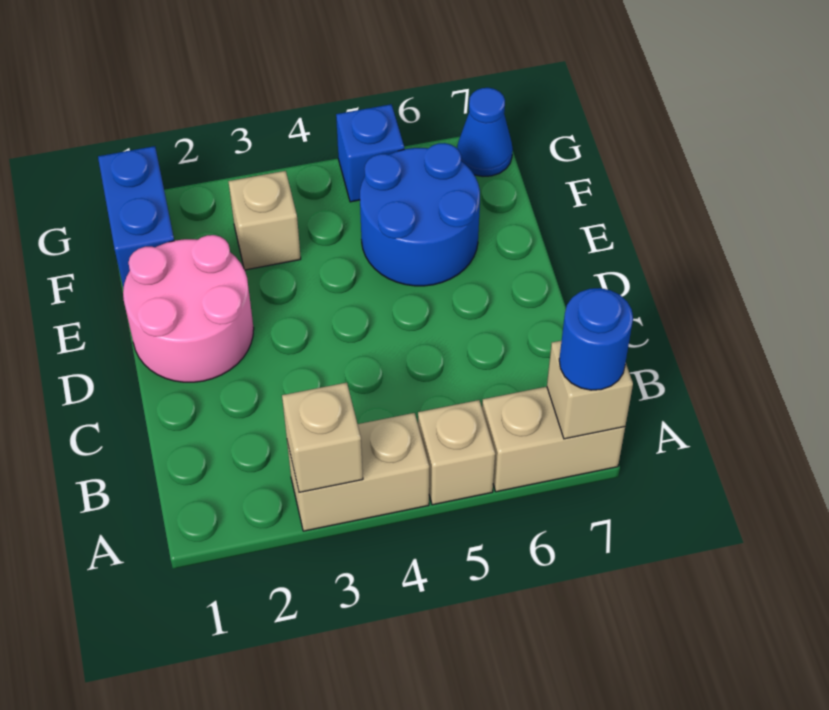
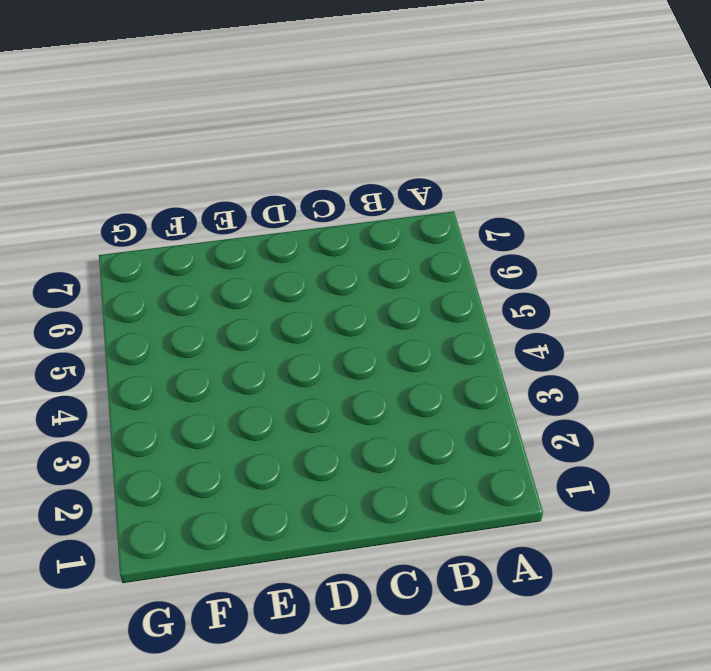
none -> tan 1x2 brick [287,413,429,531]
none -> tan 1x1 brick [418,400,495,505]
none -> tan 1x2 brick [482,387,625,492]

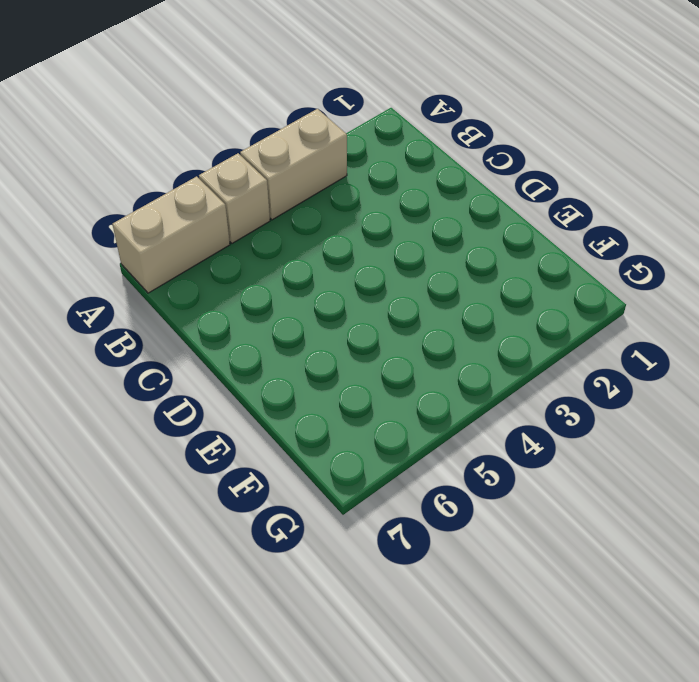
none -> pink 2x2 round brick [123,235,254,382]
none -> blue 2x2 round brick [360,143,480,286]
none -> blue 1x2 brick [98,146,174,289]

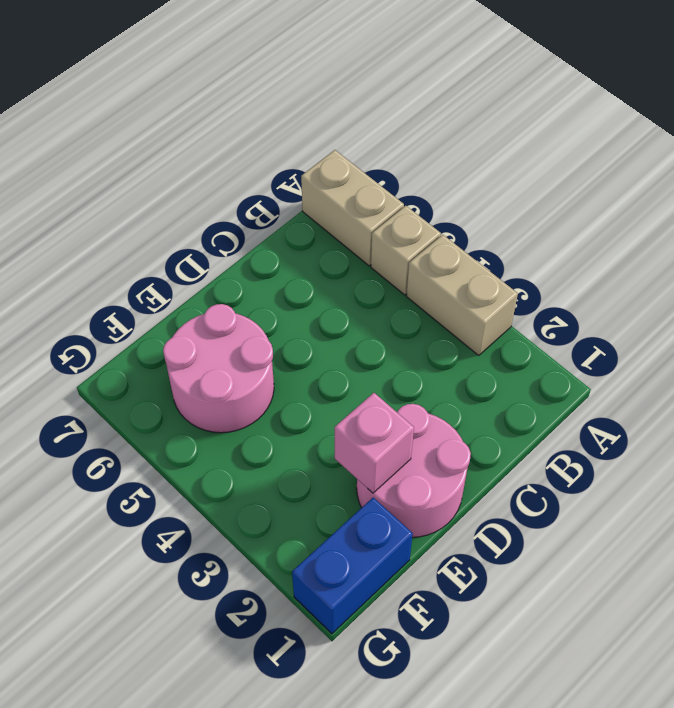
pink 1x1 brick [335,393,414,493] -> none
pink 2x2 round brick [163,304,274,433] -> blue 2x2 round brick [360,143,480,286]
none -> tan 1x1 brick [228,171,301,270]
none -> blue 1x1 brick [336,104,404,202]
none -> blue 1x1 cone [457,88,513,176]

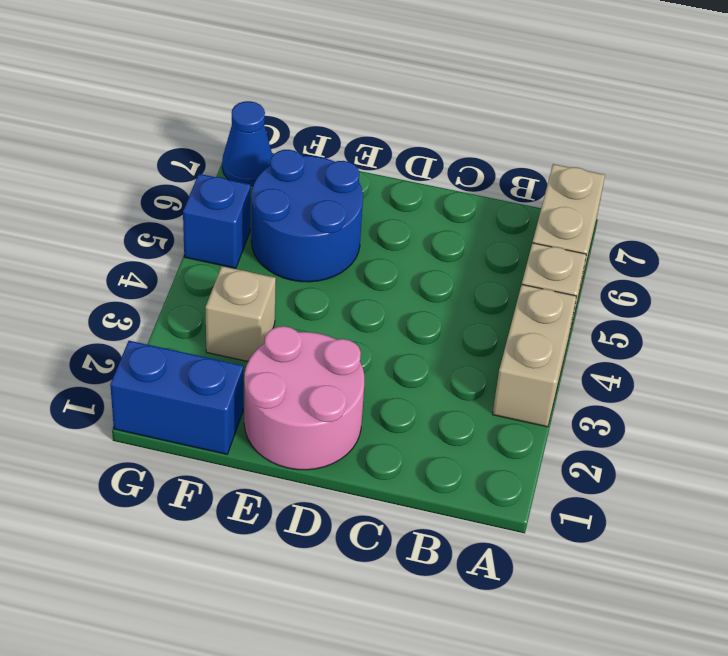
none -> tan 1x1 brick [282,383,363,492]
none -> tan 1x1 brick [547,341,633,439]
none -> blue 1x1 round brick [559,288,633,390]

